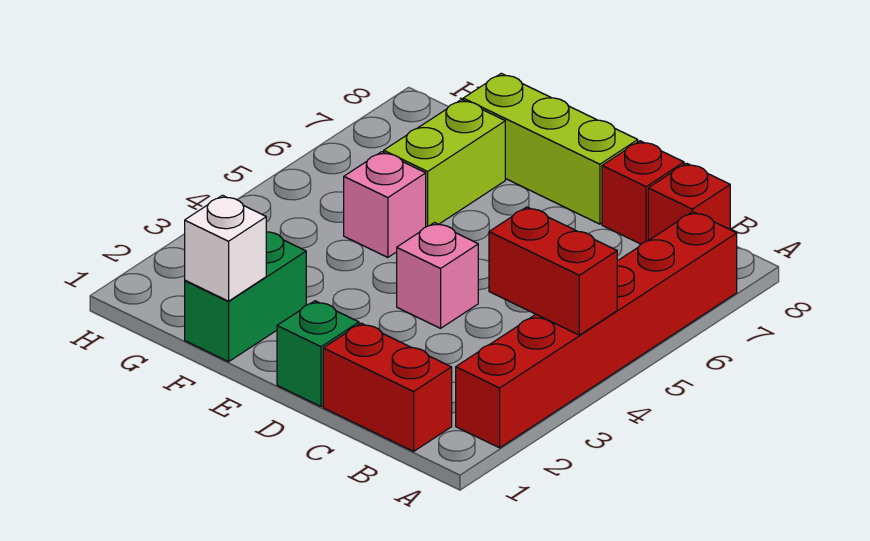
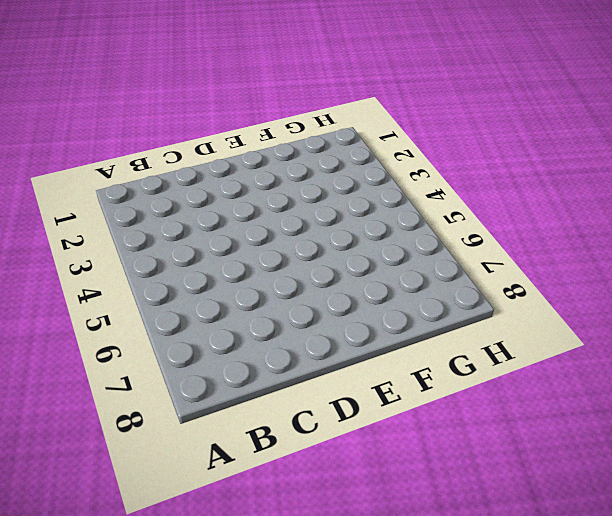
none -> red 1x6 brick [456,212,737,448]
none -> red 1x2 brick [323,323,452,451]
none -> red 1x1 brick [648,163,730,241]

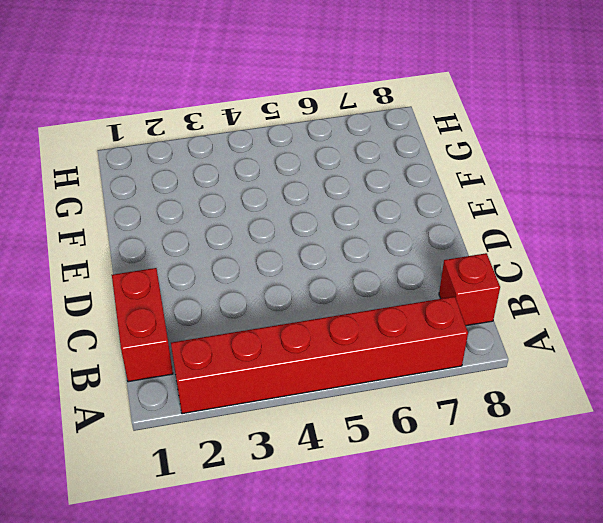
none -> red 1x1 brick [602,141,684,244]
none -> green 1x1 brick [277,301,359,406]
none -> pink 1x1 brick [397,223,478,328]

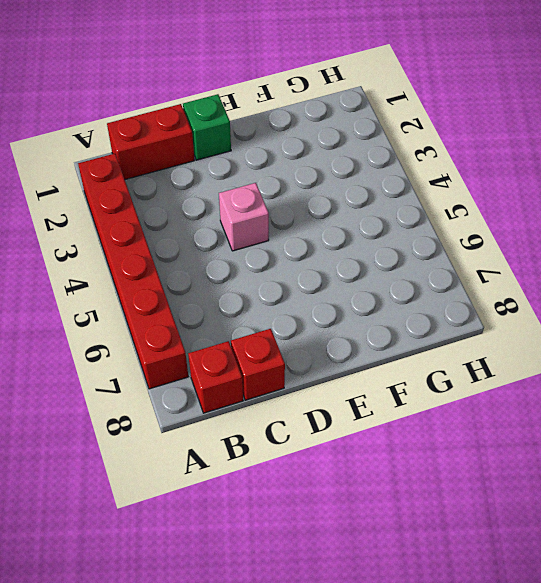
none -> lime 1x3 brick [463,73,638,224]
none -> green 1x2 brick [185,232,306,362]
none -> pink 1x1 brick [344,152,426,257]

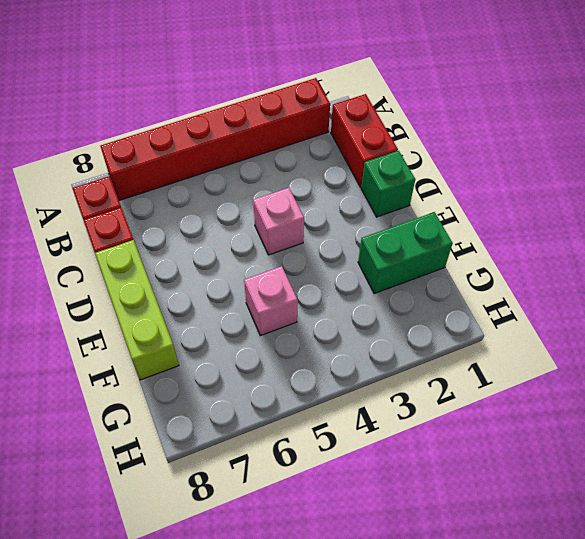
none -> lime 1x2 brick [384,100,505,227]
none -> red 1x2 brick [489,207,617,335]
none -> white 1x1 brick [185,195,266,301]

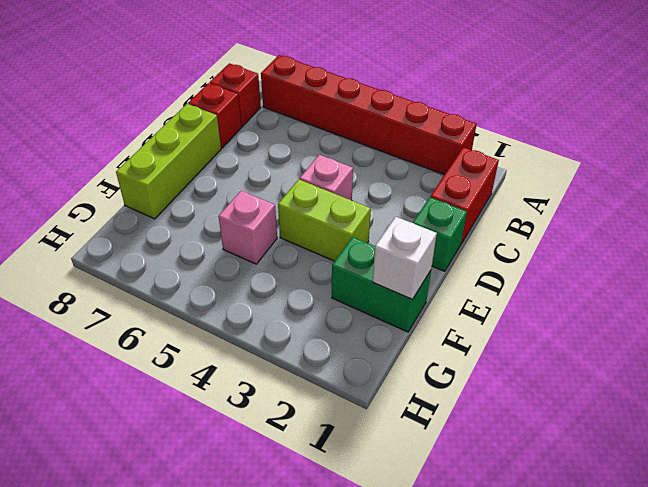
lime 1x2 brick [278,179,371,261] -> lime 1x2 brick moved to [384,100,505,227]
none -> red 1x2 brick [489,207,617,335]

